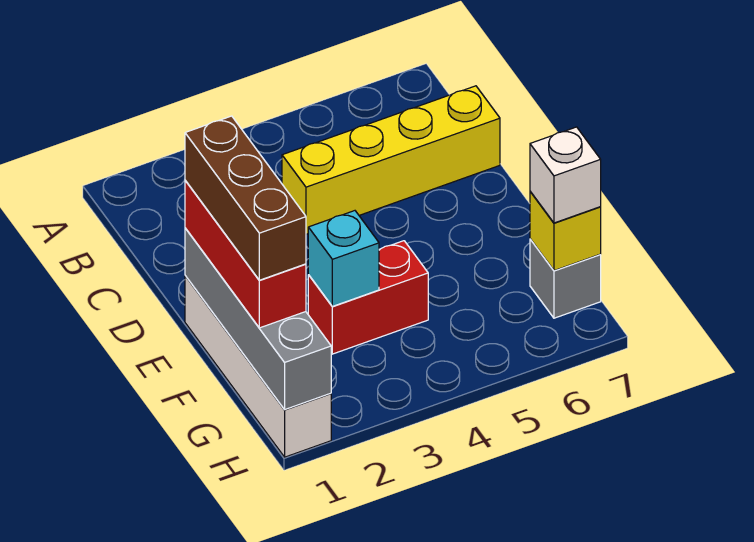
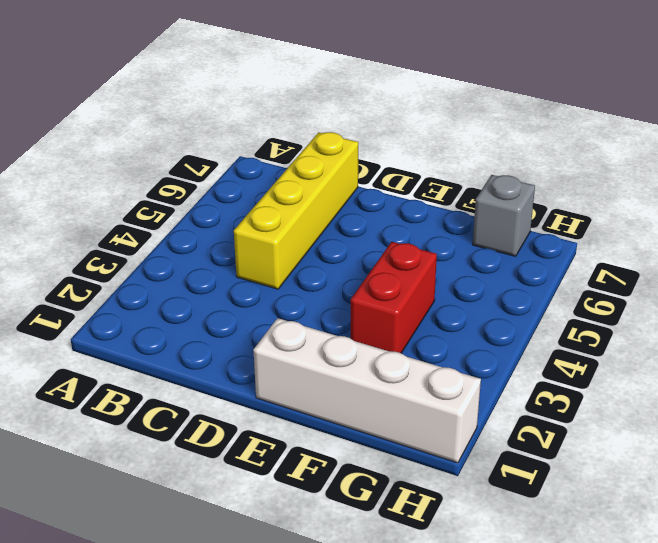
none -> grey 1x4 brick [185,228,331,410]
none -> cyan 1x1 brick [308,211,379,306]

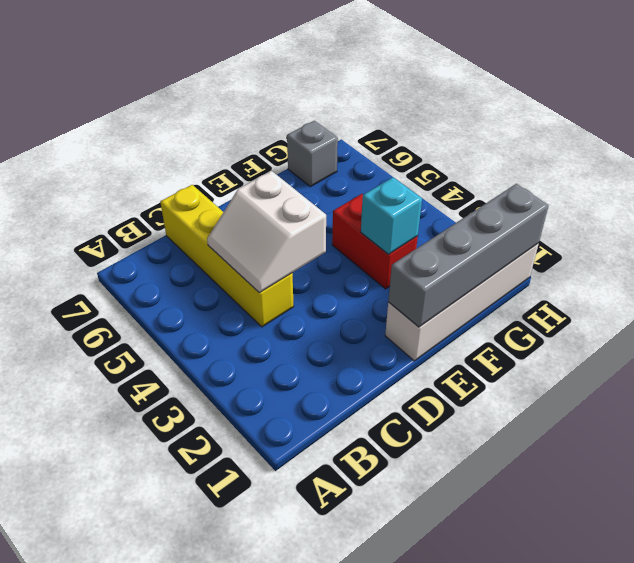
white 2x2 slope [207,171,326,293] -> none
none -> yellow 1x1 brick [530,192,601,271]
none -> red 1x3 brick [185,181,306,328]

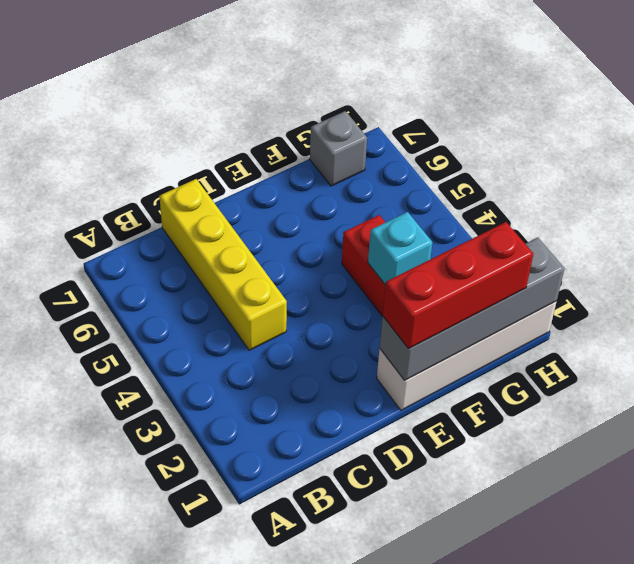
none -> yellow 1x1 brick [530,192,601,271]
none -> white 1x1 brick [530,127,601,223]

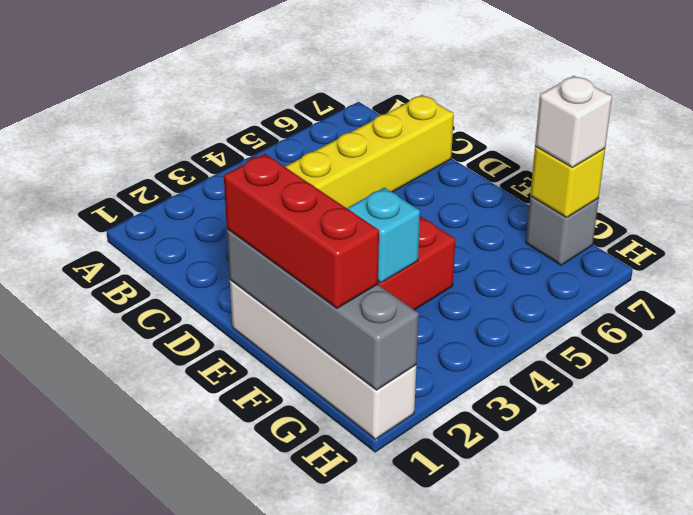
none -> brown 1x3 brick [185,116,306,280]

